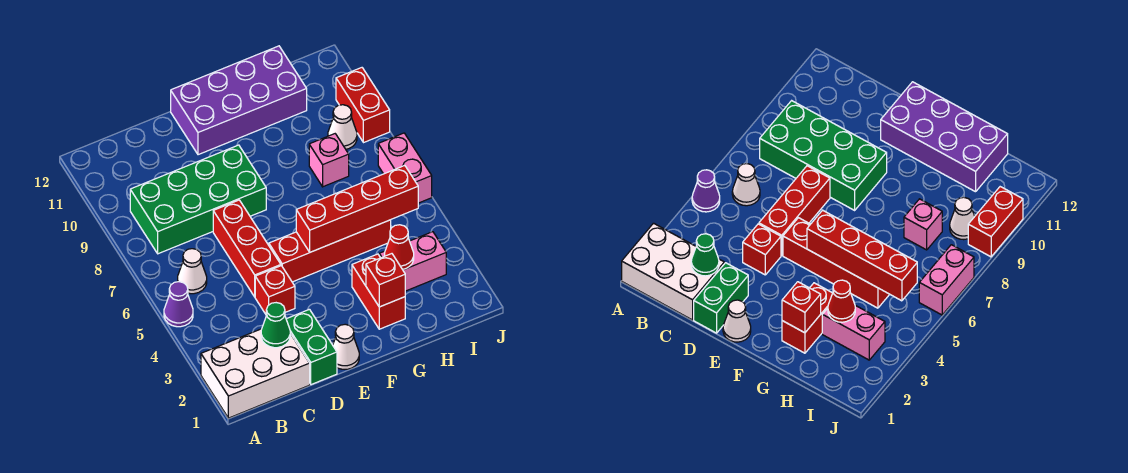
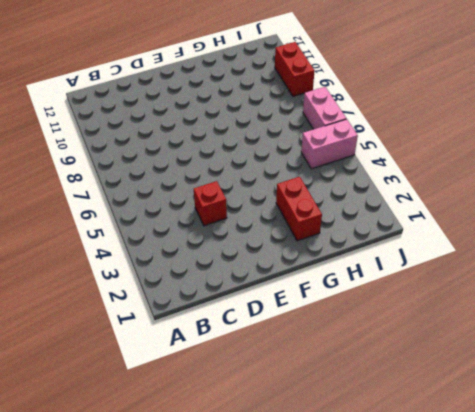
pink 1x2 brick [301,119,358,169] -> pink 1x2 brick moved to [379,232,446,291]
none -> white 2x3 brick [201,329,310,418]
none -> purple 1x1 cone [164,282,193,327]
none -> white 1x1 cone [178,249,207,294]

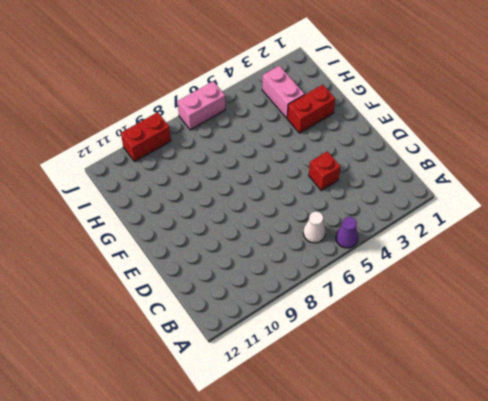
none -> white 2x3 brick [201,329,310,418]
none -> green 2x4 brick [130,145,266,254]
none -> green 1x2 brick [286,309,337,385]

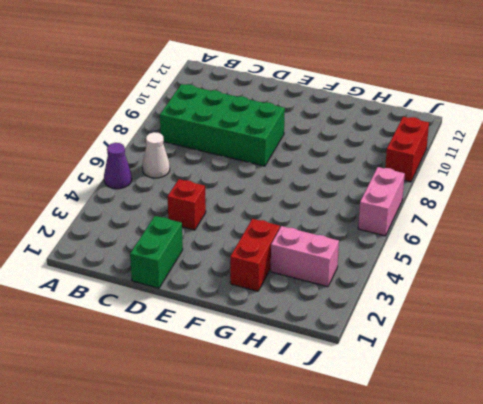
none -> white 2x3 brick [201,329,310,418]
none -> red 1x3 brick [213,200,281,297]
none -> white 1x1 cone [333,324,359,369]

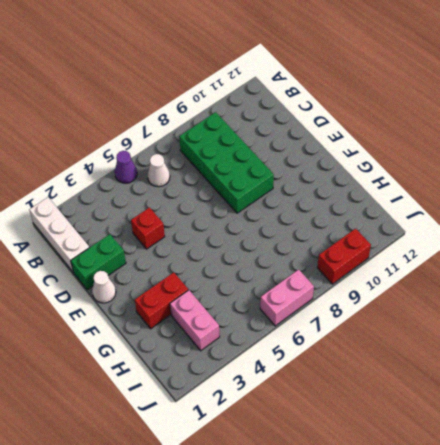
white 1x3 brick [29,197,89,272] -> white 2x3 brick [201,329,310,418]
none -> red 1x3 brick [213,200,281,297]
none -> red 1x4 brick [269,220,391,282]
none -> purple 2x4 brick [171,46,307,155]

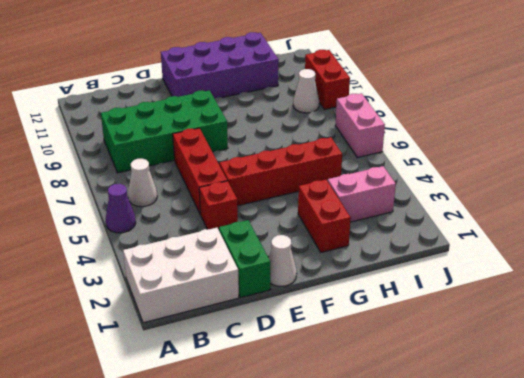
none -> pink 1x1 brick [309,134,349,187]
none -> green 1x1 cone [261,303,290,348]
none -> red 1x4 brick [296,166,418,252]

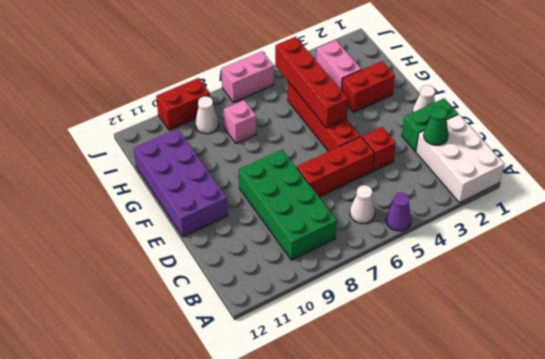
none -> red 1x1 brick [366,254,405,307]
none -> red 1x1 cone [385,225,414,269]

